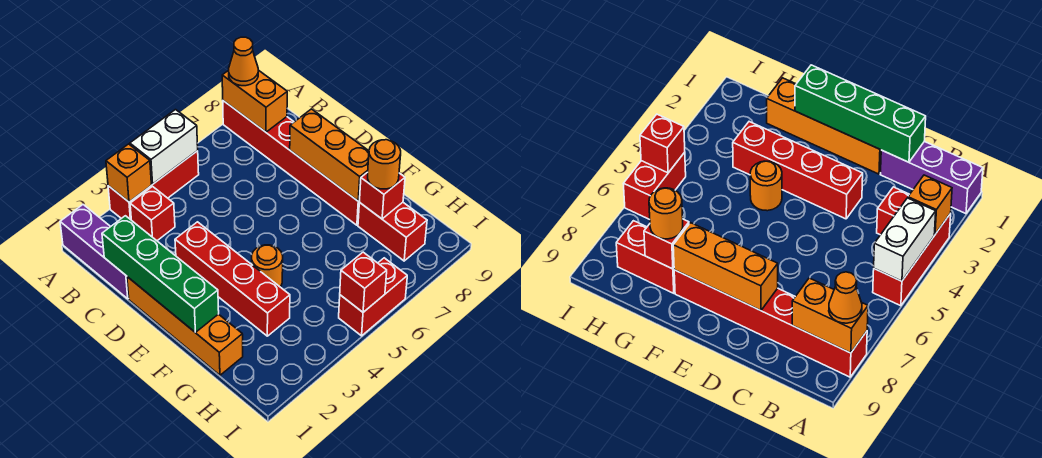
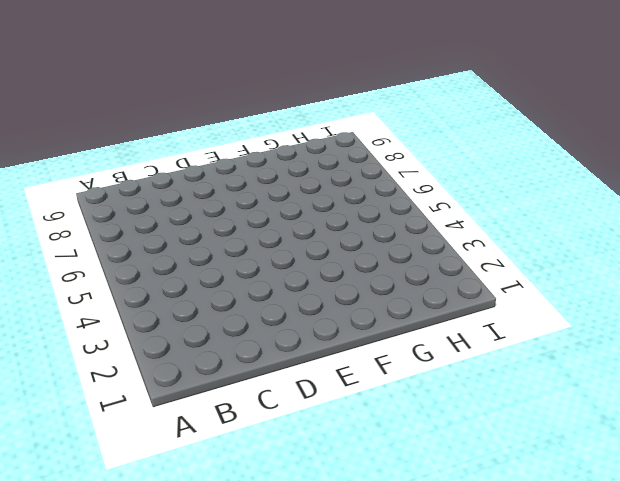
none -> purple 1x3 brick [60,205,129,299]
none -> red 1x3 brick [108,151,199,220]
none -> red 1x6 brick [223,101,359,225]

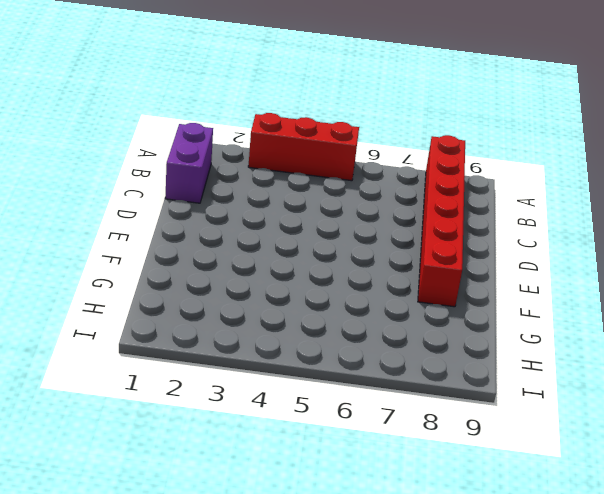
purple 1x2 brick [165,123,213,203] -> purple 1x3 brick [60,205,129,299]
none -> red 1x1 brick [130,187,175,241]
none -> orange 1x4 brick [127,277,243,375]
none -> red 1x4 brick [175,222,290,336]

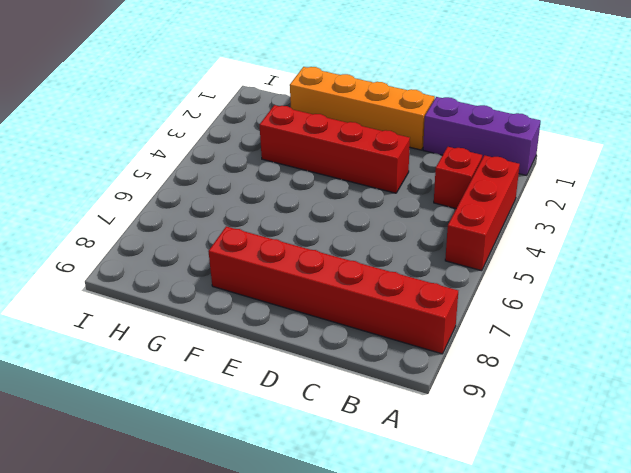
none -> orange 1x1 round brick [252,245,283,287]
none -> red 1x2 brick [358,202,427,261]
none -> red 1x2 brick [339,258,407,336]

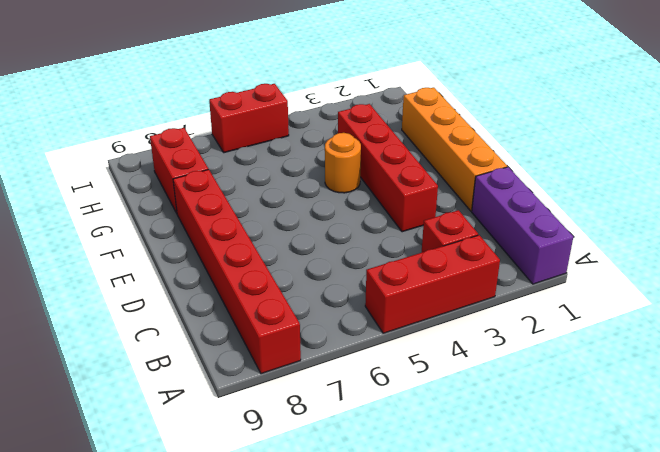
none -> orange 1x1 brick [106,144,151,202]
none -> white 1x2 brick [130,110,198,184]
none -> orange 1x2 brick [222,70,287,132]

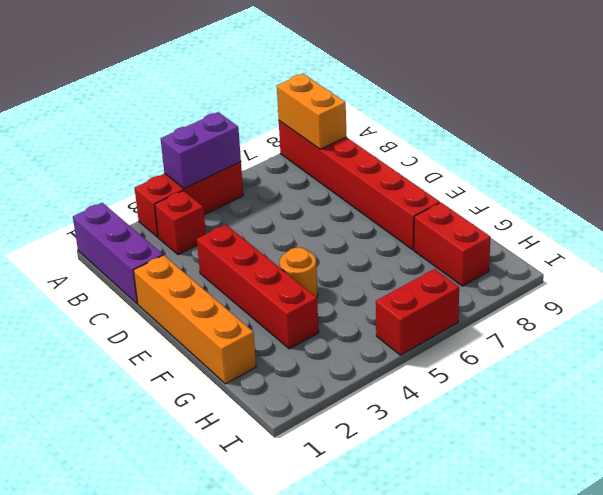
purple 1x2 brick [161,112,241,188] -> white 1x2 brick [130,110,198,184]
none -> orange 1x1 brick [106,144,151,202]
none -> green 1x4 brick [102,216,219,332]
none -> orange 1x3 brick [290,109,369,201]

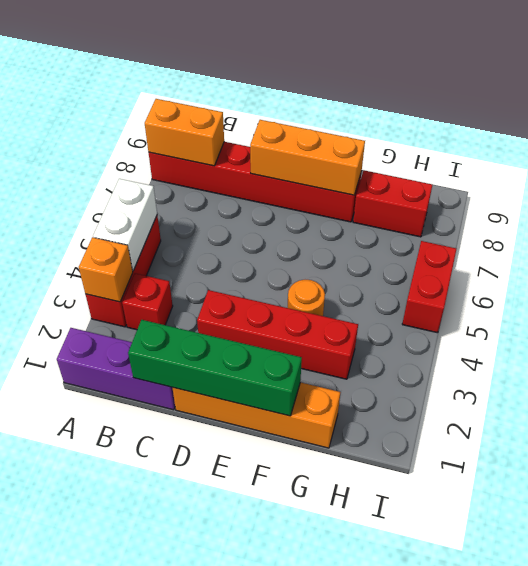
none -> red 1x1 brick [359,172,405,219]
none -> red 1x1 brick [340,252,387,312]
none -> orange 1x1 cone [229,37,258,86]

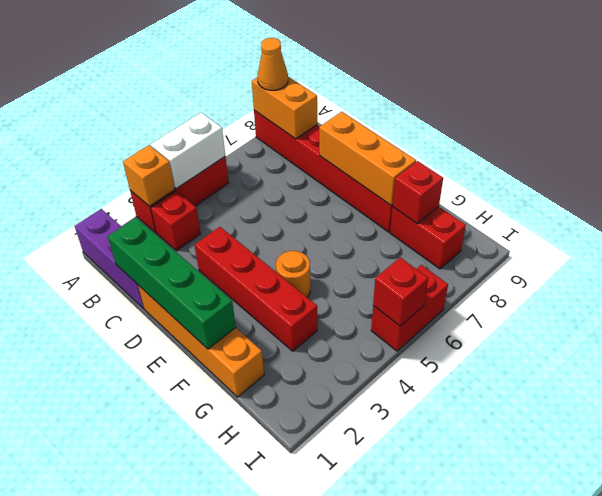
none -> orange 1x1 round brick [368,140,401,189]

